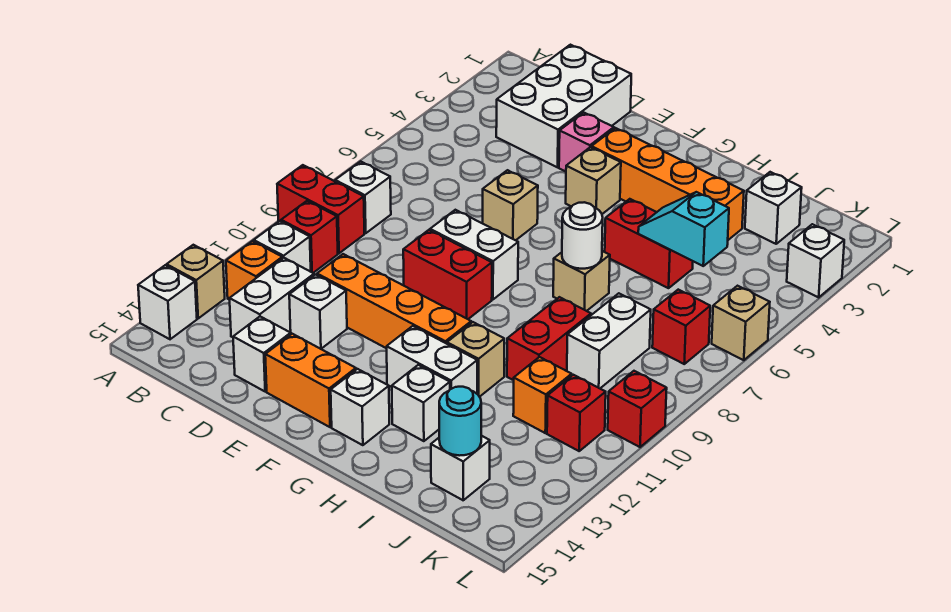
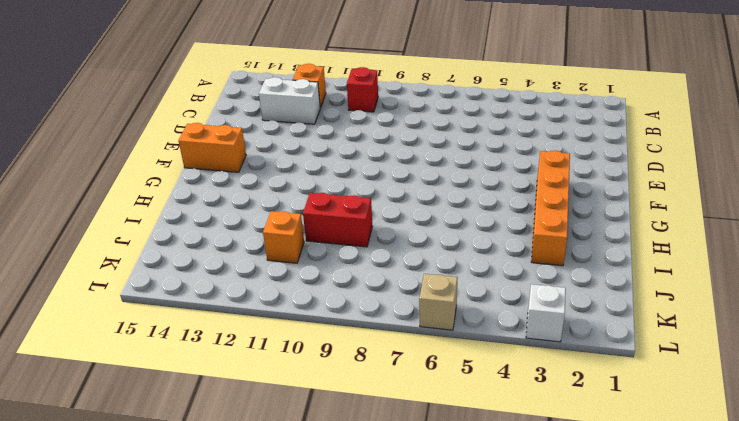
orange 1x2 brick [179,123,246,172] -> orange 1x2 brick turned to [265,334,356,427]
none -> red 1x2 brick [277,165,364,253]
none -> tan 1x1 brick [167,245,225,318]
none -> white 1x1 brick [138,265,197,339]
none -> white 1x1 brick [335,161,391,233]

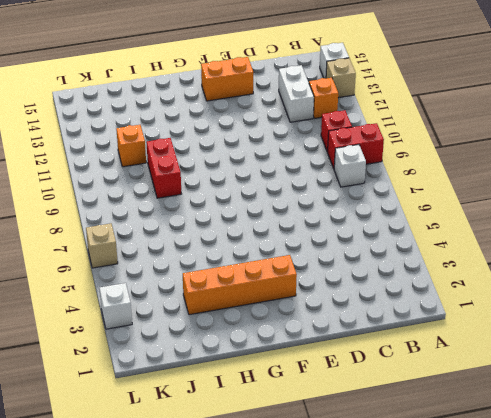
none -> white 1x1 brick [254,221,311,272]
none -> white 2x3 brick [496,45,631,167]
none -> orange 1x4 brick [317,254,471,348]
none -> white 1x1 brick [289,275,347,349]

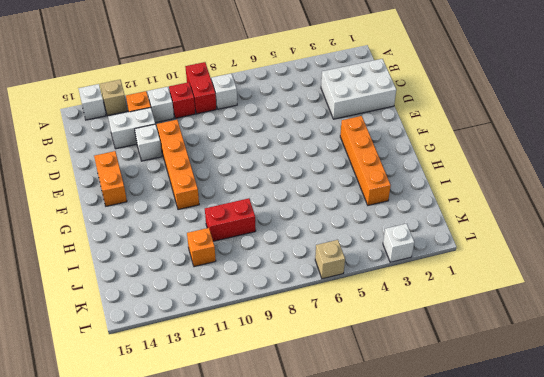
none -> white 1x1 brick [233,317,291,391]
none -> pink 1x1 brick [559,112,614,172]
none -> tan 1x1 brick [483,170,538,240]
none -> white 1x2 brick [430,210,518,299]

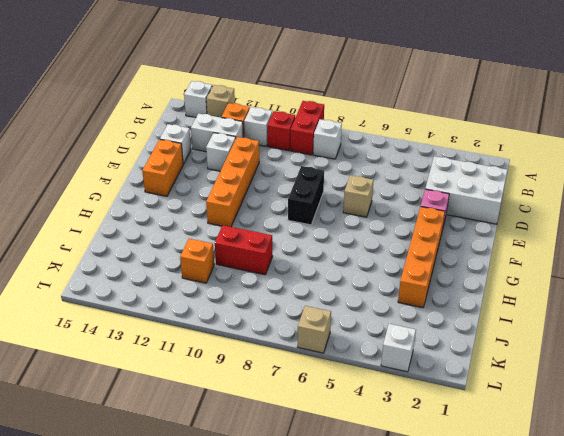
black 1x2 brick [288,166,324,225] -> white 1x2 brick [430,210,518,299]
none -> red 1x2 brick [403,230,492,319]
none -> tan 1x1 brick [566,147,621,214]
none -> white 1x2 brick [387,326,477,394]
none -> white 1x1 brick [331,369,389,445]

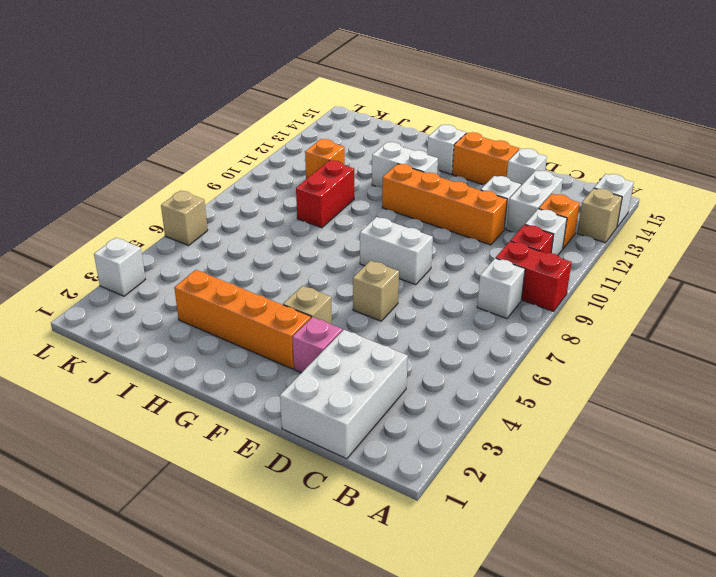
none -> red 1x2 brick [403,230,492,319]
none -> red 1x2 brick [605,199,693,288]
none -> tan 1x1 brick [553,251,610,311]
none -> tan 1x1 brick [447,322,504,397]

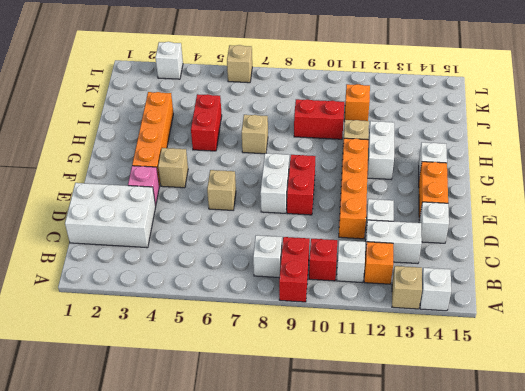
none -> white 1x1 brick [392,365,450,441]
none -> white 1x1 brick [745,172,802,244]
none -> white 1x2 brick [567,293,651,388]
none -> white 1x1 brick [431,436,490,500]

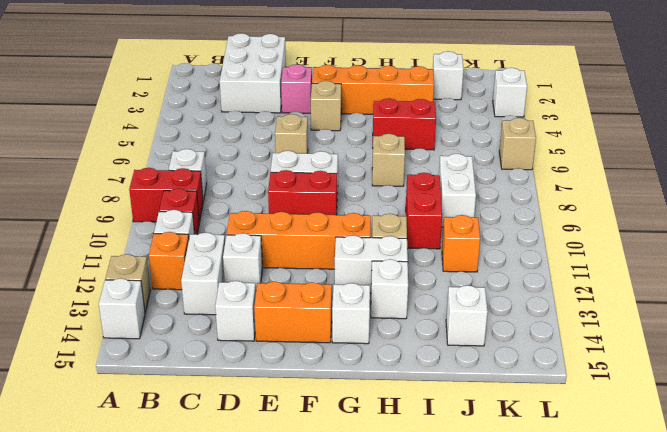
none -> red 1x1 brick [652,290,710,364]
none -> red 1x1 brick [547,375,606,451]
none -> red 1x1 brick [608,371,667,447]
none -> white 1x1 round brick [562,202,603,269]

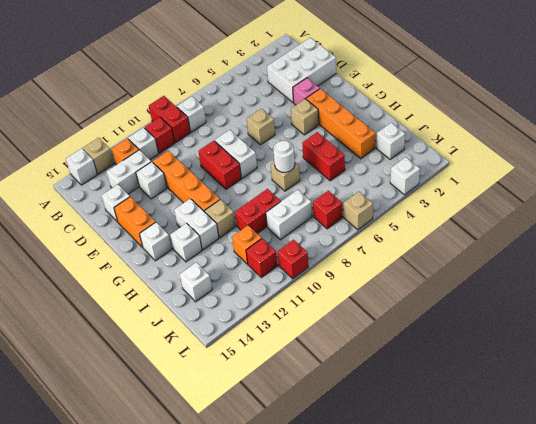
none -> cyan 1x2 slope [638,192,729,266]
none -> cyan 1x1 round brick [439,387,481,456]

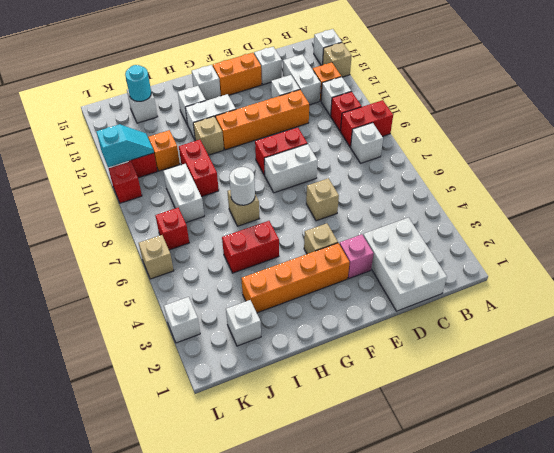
cyan 1x2 slope [97,124,154,167] -> cyan 1x2 slope moved to [638,192,729,266]

